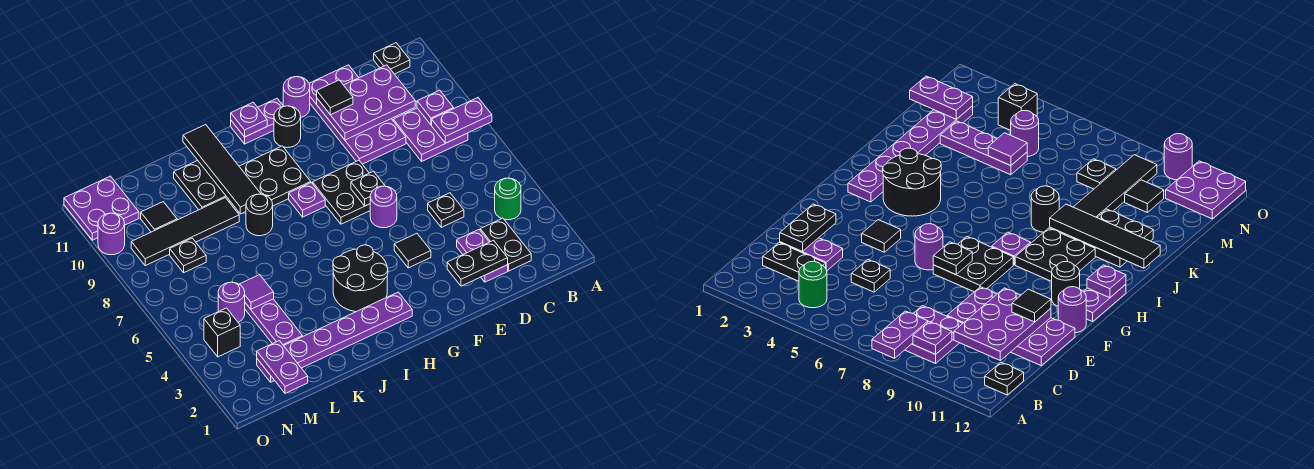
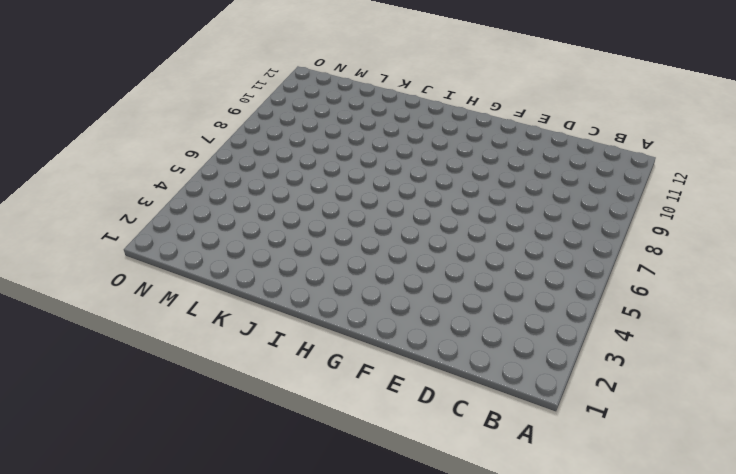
none -> green 1x1 round brick [495,178,521,220]
none -> purple 2x2 plate [393,108,468,161]
none -> black 1x1 plate [374,43,410,74]
none -> black 1x2 plate [480,218,531,271]

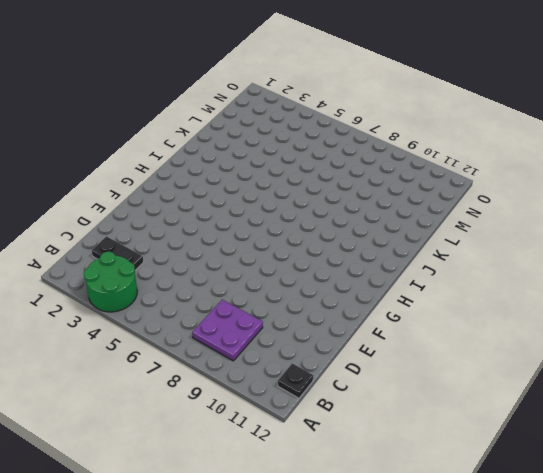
green 2x2 round brick [84,252,137,312] -> green 1x1 round brick [495,178,521,220]
none -> purple 1x2 plate [457,230,508,282]
none -> black 1x1 plate [428,193,464,227]
none -> purple 2x4 plate [309,65,406,164]
none -> black 1x1 tile [394,233,431,268]

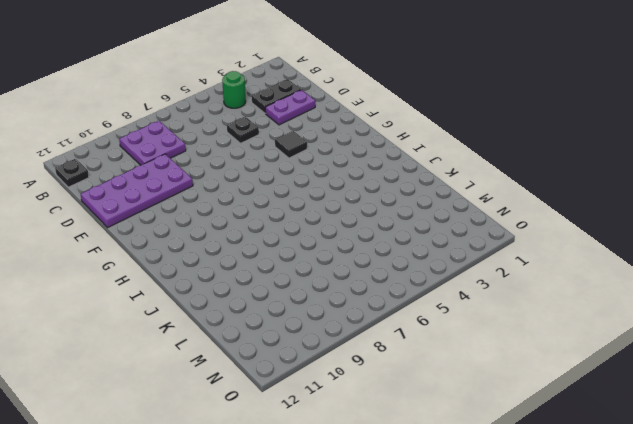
none -> purple 1x1 round brick [370,186,397,228]
none -> black 2x2 plate [313,160,370,224]
none -> purple 1x1 round brick [283,77,310,117]
none -> black 1x1 round brick [274,106,301,148]

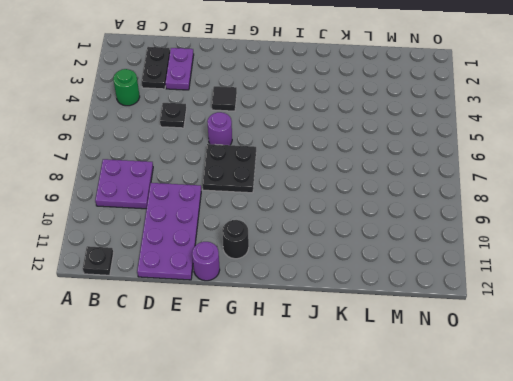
none -> purple 1x2 plate [231,99,283,144]
none -> purple 1x6 plate [257,292,412,382]
none -> black 2x2 round brick [333,245,388,312]
none -> purple 1x1 plate [289,183,325,217]

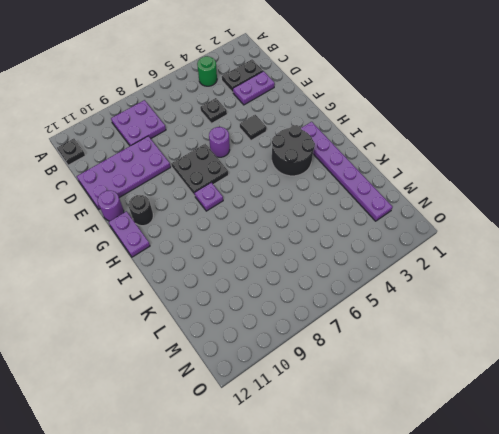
none -> black 2x2 plate [239,146,311,206]
none -> black 1x1 round brick [246,194,273,236]
none -> black 2x2 plate [174,160,230,210]
none -> black 1x4 tile [131,198,239,266]

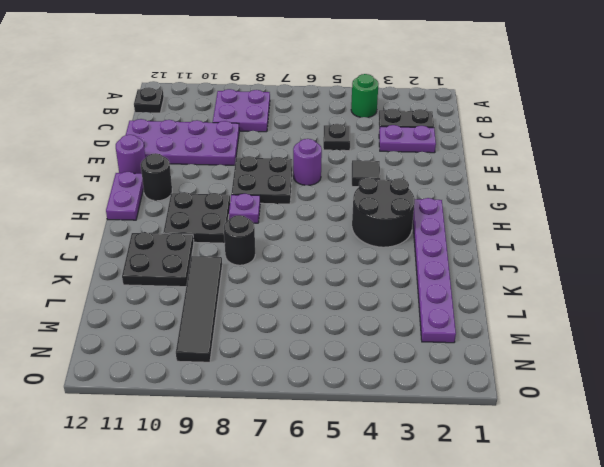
none -> purple 1x3 plate [245,299,303,346]
none -> purple 1x1 round brick [218,282,245,322]
none -> black 1x1 plate [170,238,206,273]
none -> black 1x1 tile [141,202,177,232]

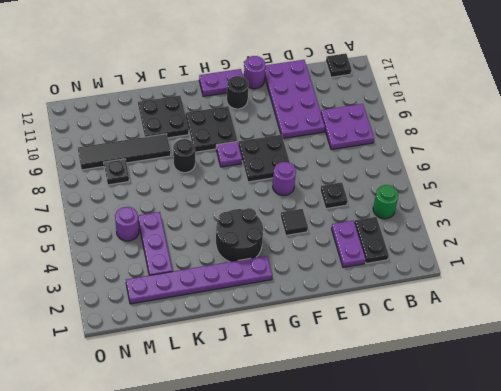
none -> black 1x1 tile [141,202,177,232]
none -> black 1x1 brick [204,308,240,357]
none -> purple 2x2 plate [64,176,139,240]
none -> purple 1x1 round brick [98,213,125,255]

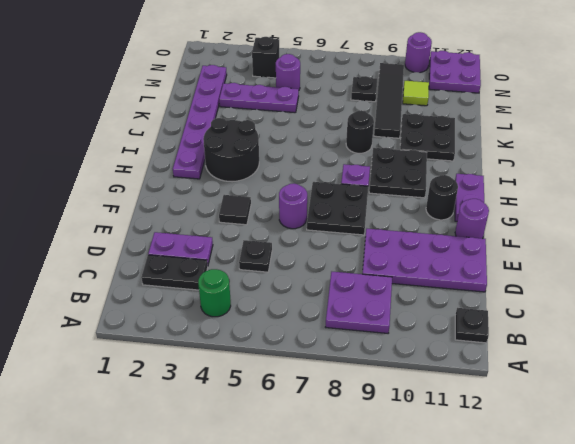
lime 1x1 tile [403,81,429,106] -> black 1x1 tile [141,202,177,232]
none -> purple 1x2 plate [432,98,492,143]
none -> purple 1x1 plate [417,90,454,125]
none -> purple 2x3 plate [317,65,415,140]
none -> black 1x2 plate [447,240,508,286]

